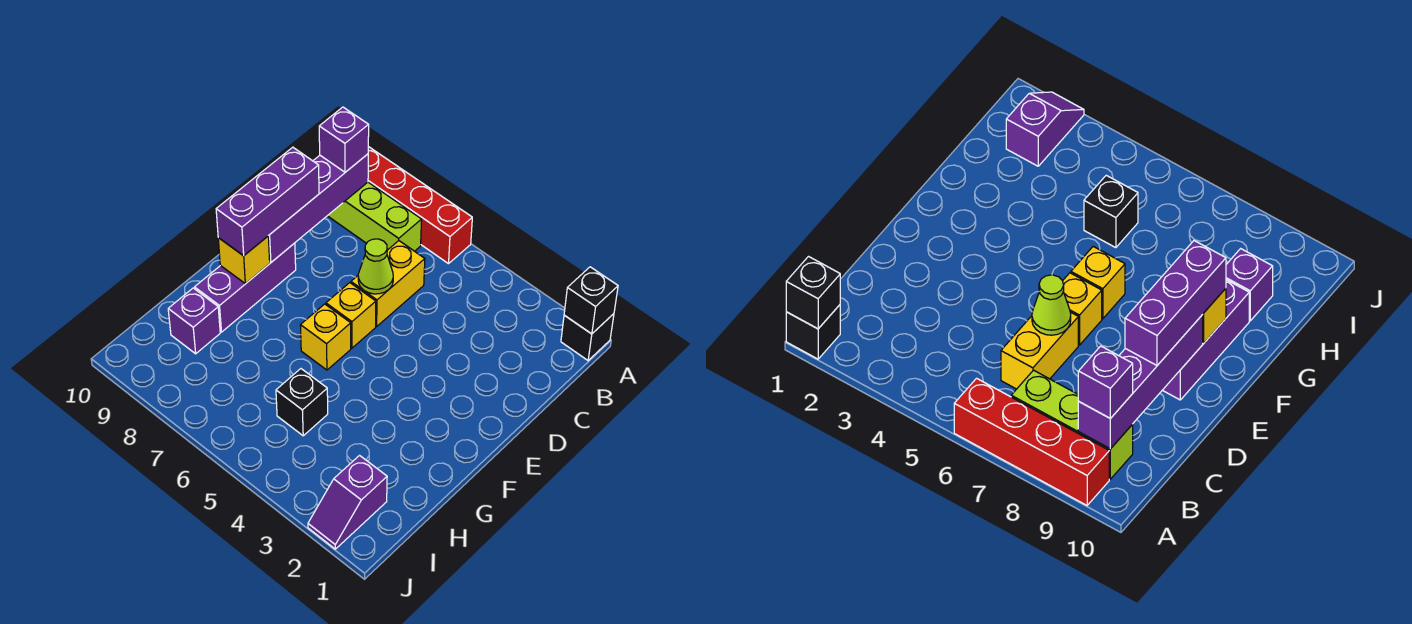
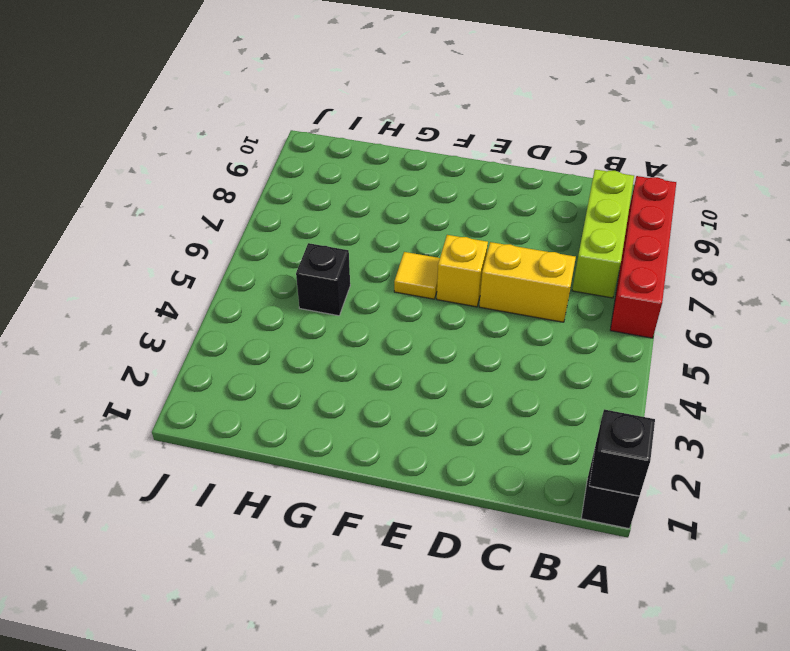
yellow 1x1 tile [394,252,440,299] -> yellow 1x1 brick [300,304,351,370]
none -> purple 1x3 brick [194,243,296,332]
none -> purple 1x1 brick [168,288,220,354]
none -> purple 1x2 slope [308,456,387,549]

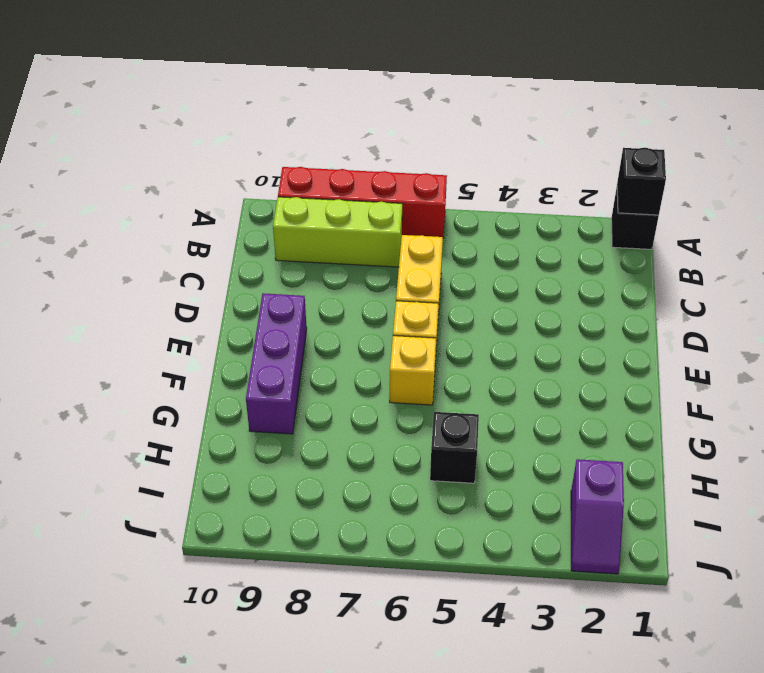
none -> purple 1x1 brick [168,288,220,354]
none -> purple 1x4 brick [268,154,368,262]
none -> lime 1x1 cone [358,239,393,294]

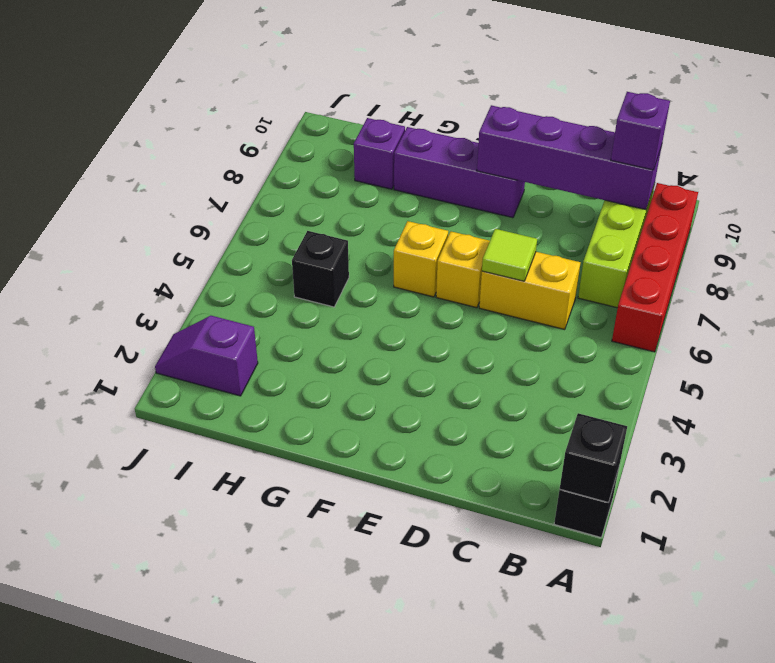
lime 1x1 tile [482,229,537,281] -> lime 1x1 cone [358,239,393,294]
none -> yellow 1x1 brick [218,236,270,284]
none -> purple 1x3 brick [216,147,319,256]

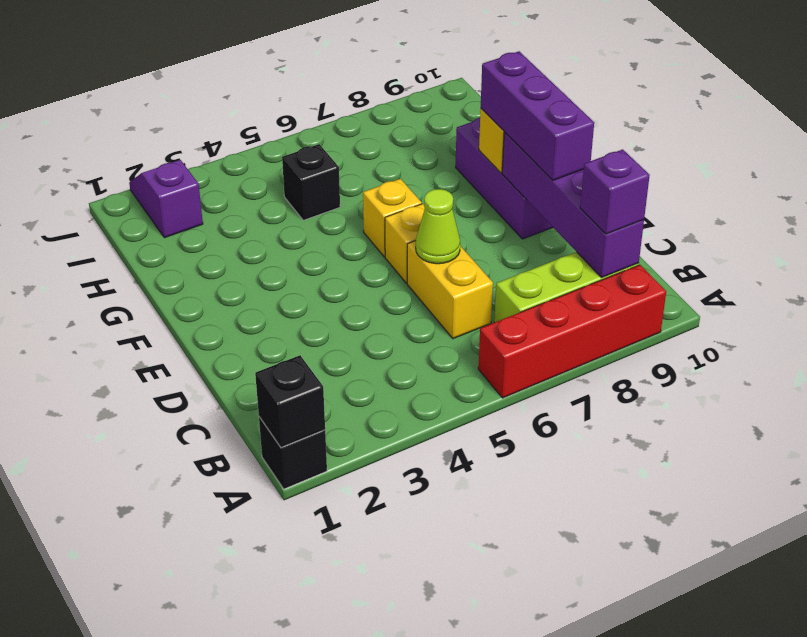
none -> purple 1x1 brick [168,288,220,354]

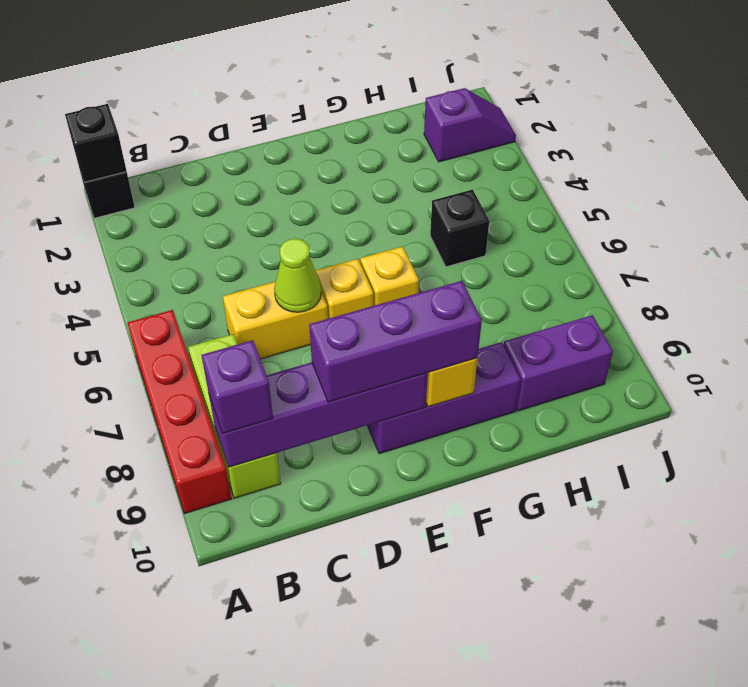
purple 1x2 brick [504,315,613,411] -> purple 1x1 brick [168,288,220,354]

